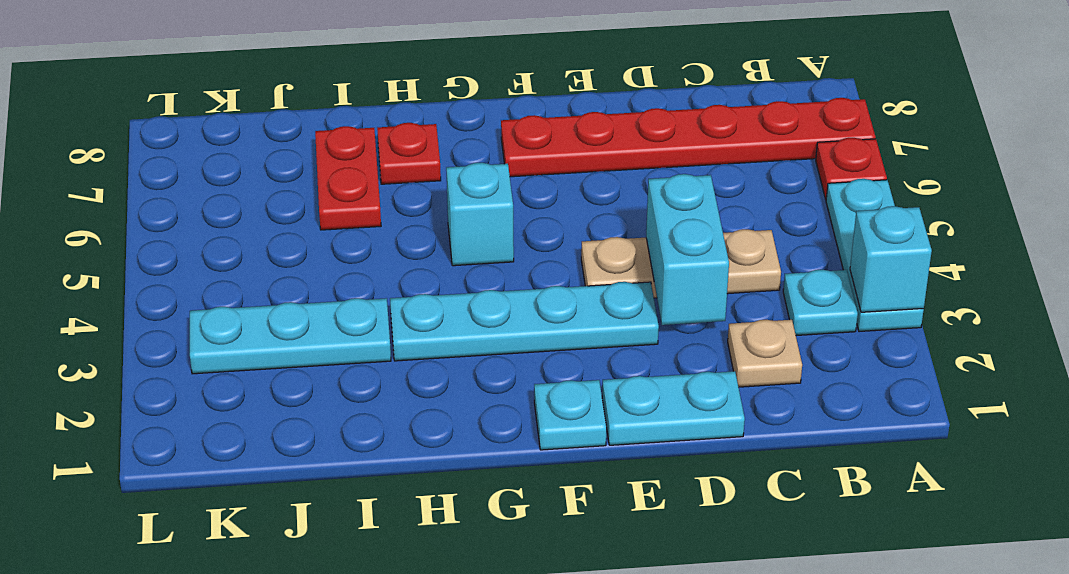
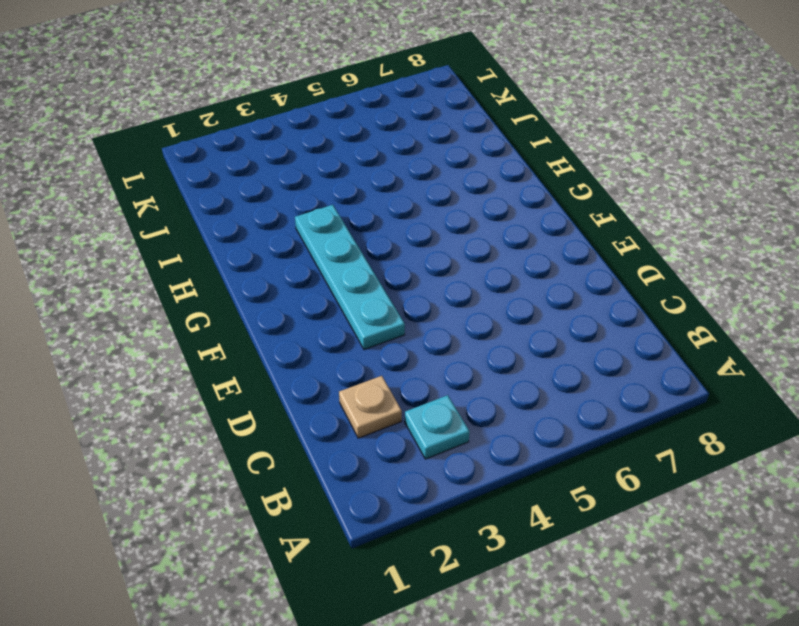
none -> cyan 1x3 plate [826,179,924,332]
none -> red 1x1 plate [816,138,887,199]
none -> red 1x6 plate [501,98,876,177]

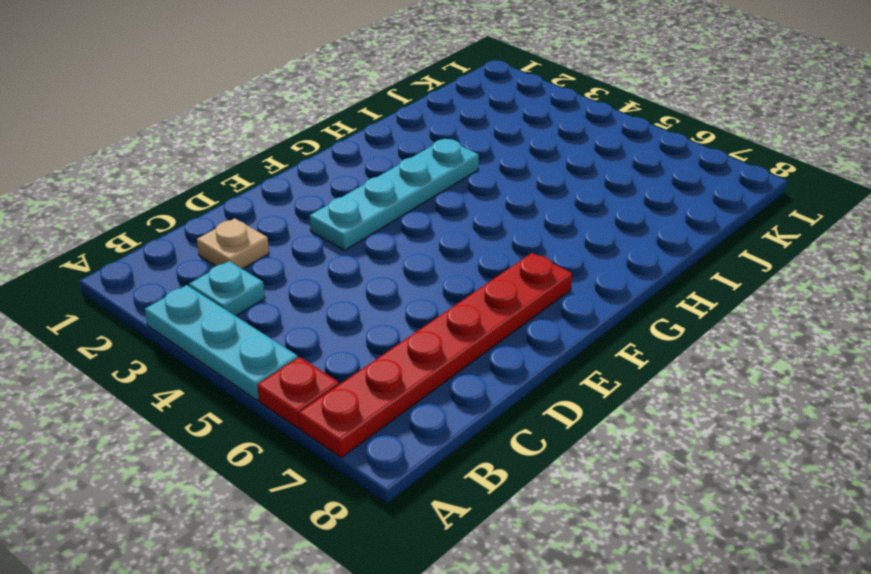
none -> tan 1x3 plate [581,229,781,298]
none -> cyan 1x2 plate [602,371,745,445]
none -> cyan 1x1 plate [534,380,606,450]

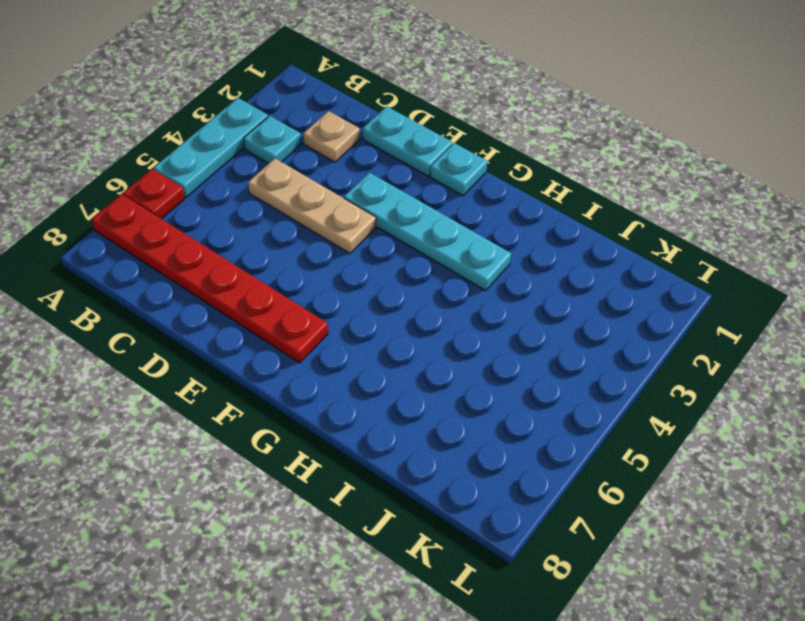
none -> cyan 1x1 brick [446,163,514,266]
none -> red 1x1 plate [377,123,441,184]
none -> cyan 1x3 plate [190,298,391,374]

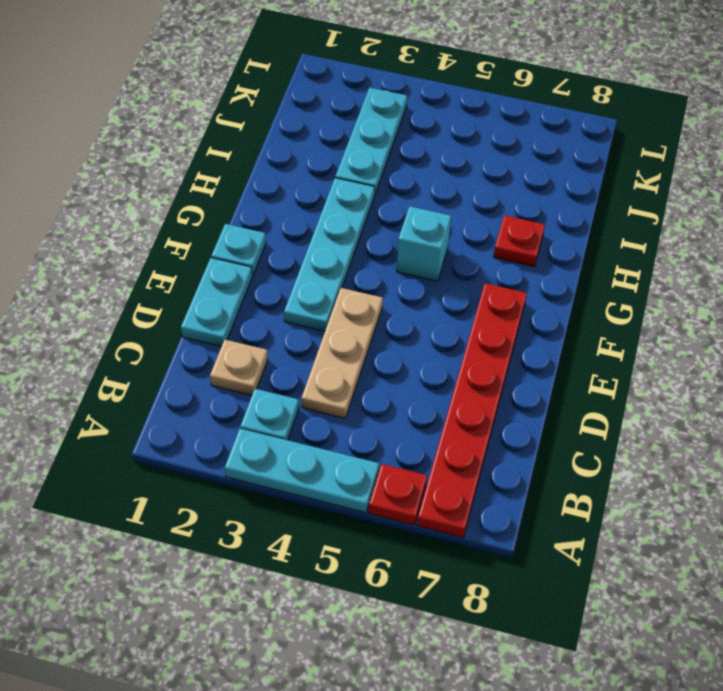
none -> red 1x2 plate [315,126,381,230]
none -> cyan 1x1 brick [850,206,932,312]
none -> cyan 1x2 brick [646,174,729,325]

